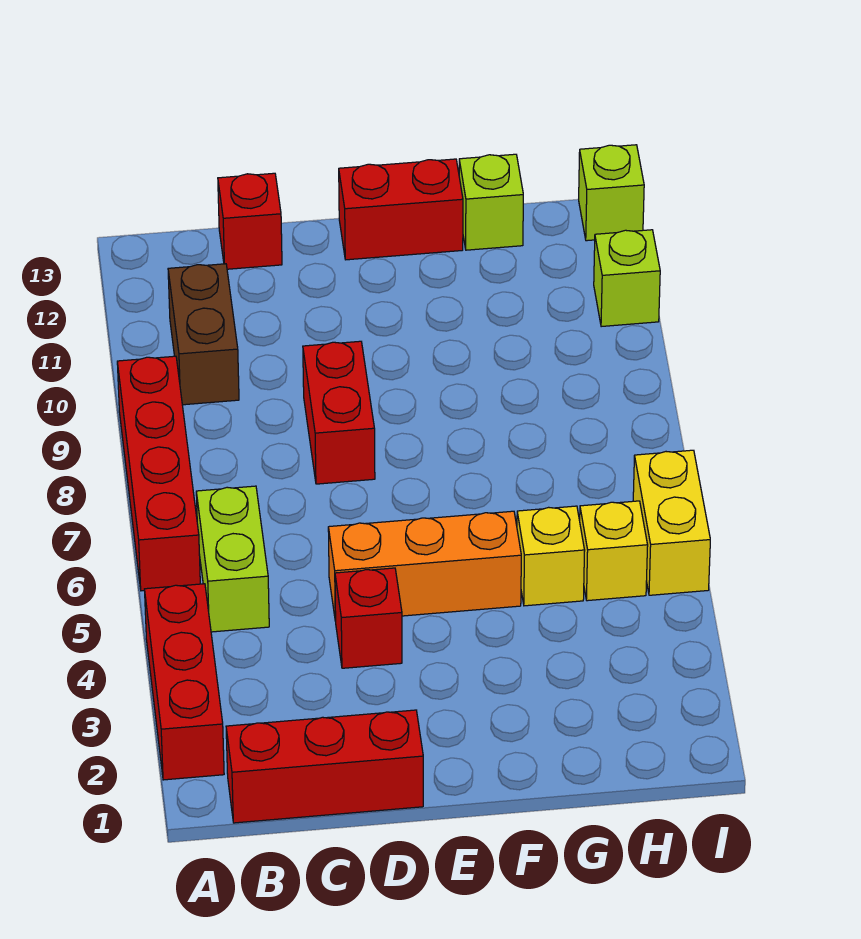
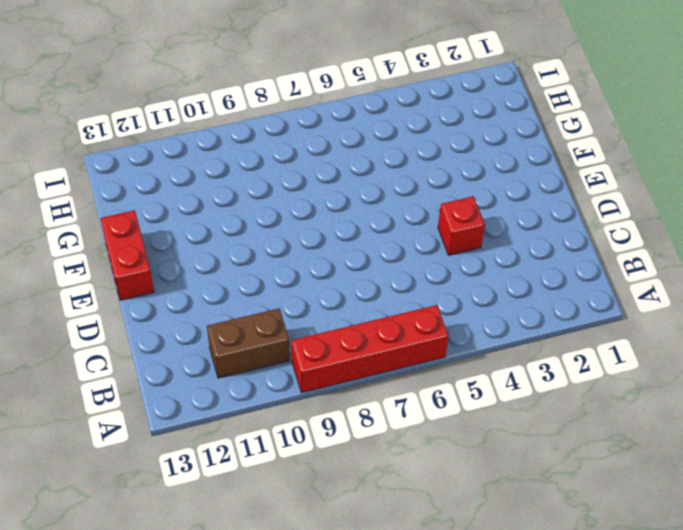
none -> red 1x3 brick [145,584,224,780]
none -> red 1x3 brick [226,710,423,823]
none -> lime 1x2 brick [196,486,269,632]

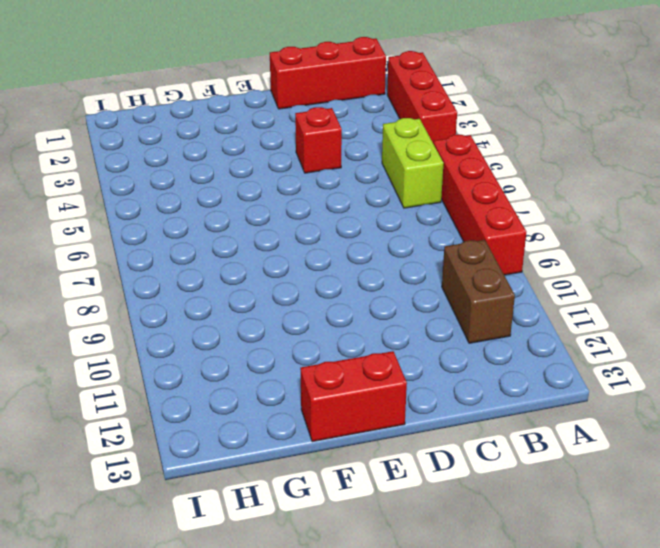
none -> red 1x1 brick [218,173,282,269]
none -> orange 1x3 brick [328,511,521,621]
none -> red 1x2 brick [303,341,375,484]

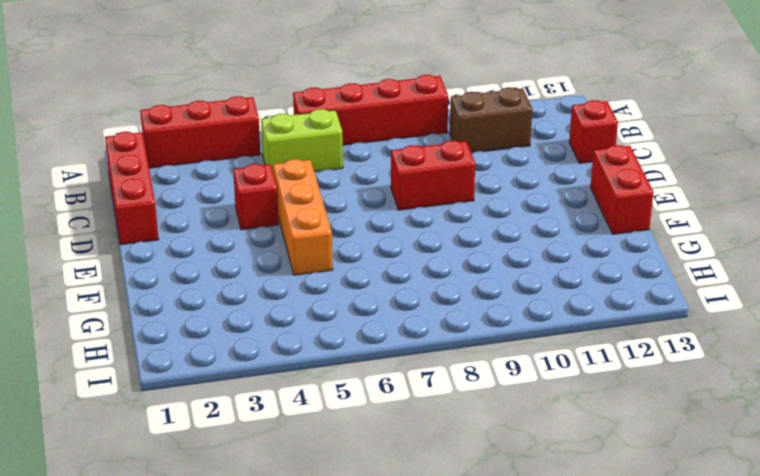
none -> yellow 1x1 brick [517,506,585,606]
none -> lime 1x1 brick [459,154,523,250]
none -> yellow 1x1 brick [580,501,648,601]

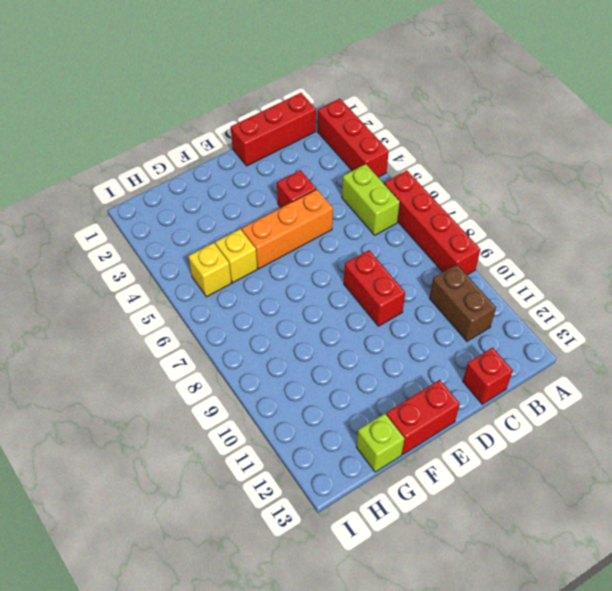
none -> yellow 1x2 brick [633,450,710,595]
none -> lime 1x1 brick [594,230,660,327]
none -> lime 1x1 brick [579,145,644,241]

